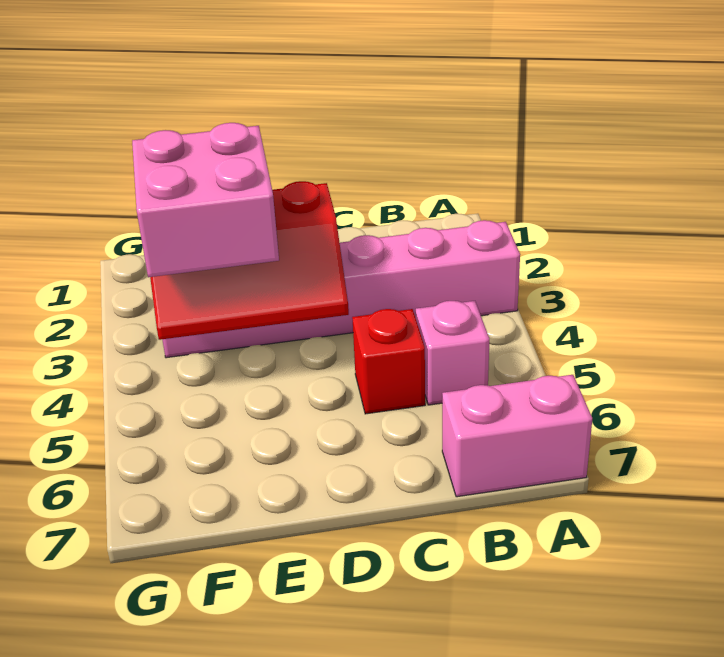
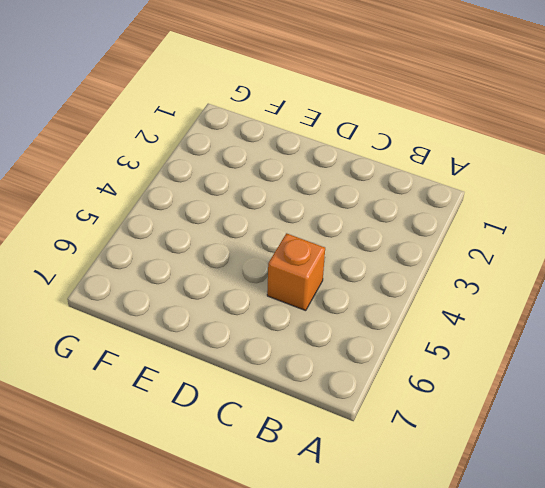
orange 1x1 brick [267,233,325,311] -> red 1x1 brick [352,309,425,414]
none -> pink 1x6 brick [162,220,520,358]
none -> pink 1x2 brick [442,375,592,497]

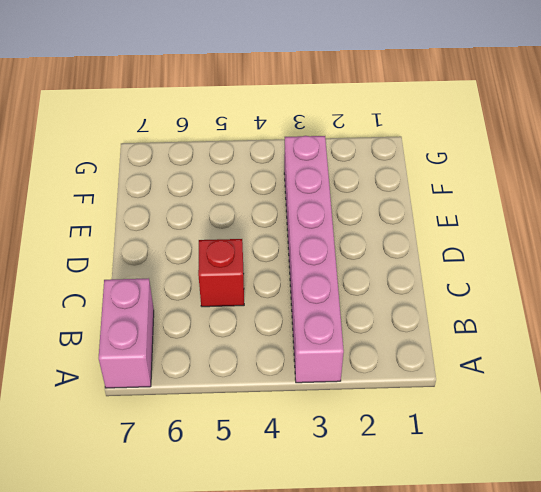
none -> pink 1x1 brick [416,301,489,405]
none -> red 2x3 slope [150,181,349,340]

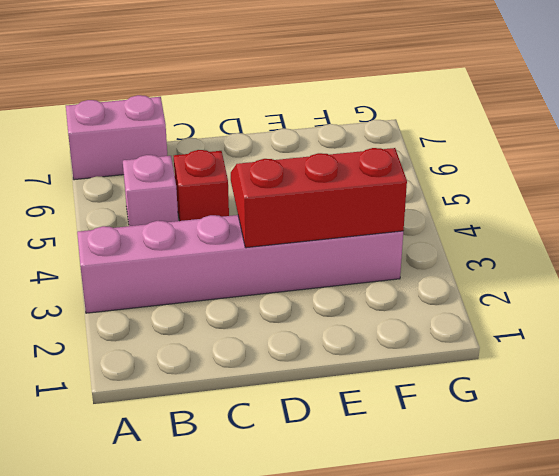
none -> pink 2x2 brick [132,123,279,277]

